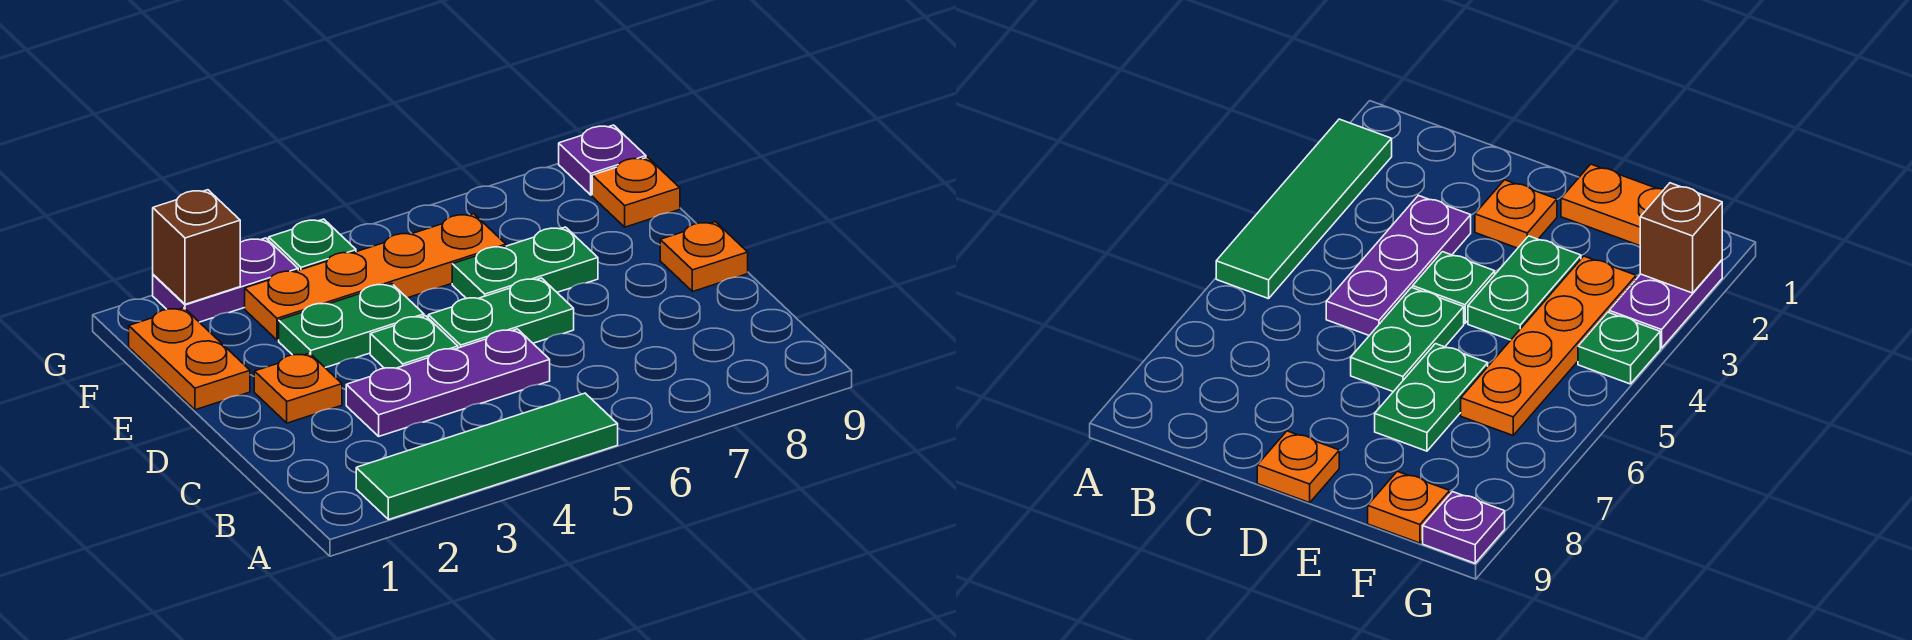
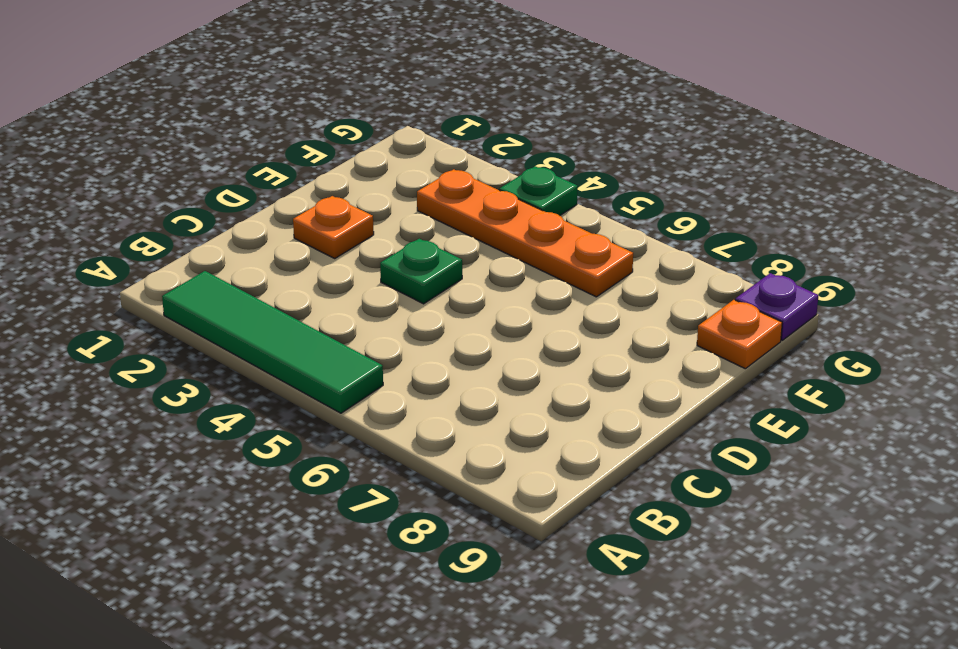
none -> purple 1x3 plate [346,329,550,436]
none -> green 1x2 plate [428,278,574,348]
none -> orange 1x1 plate [660,222,748,292]

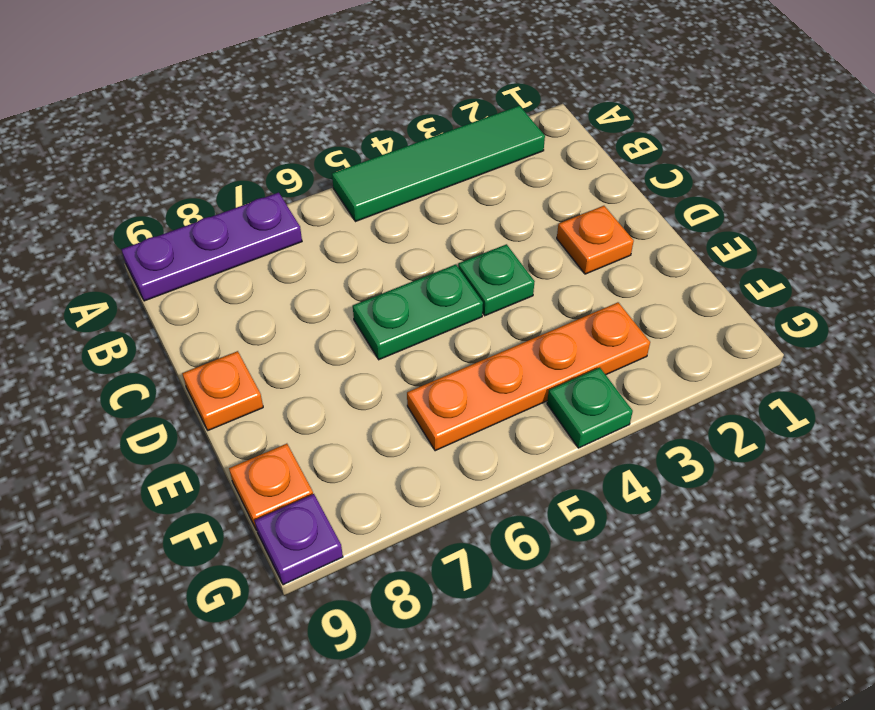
purple 1x3 plate [121,192,302,301] -> purple 1x3 plate moved to [346,329,550,436]
none -> orange 1x2 plate [129,308,250,410]
none -> green 1x2 plate [279,283,424,368]
none -> green 1x2 plate [452,227,598,299]

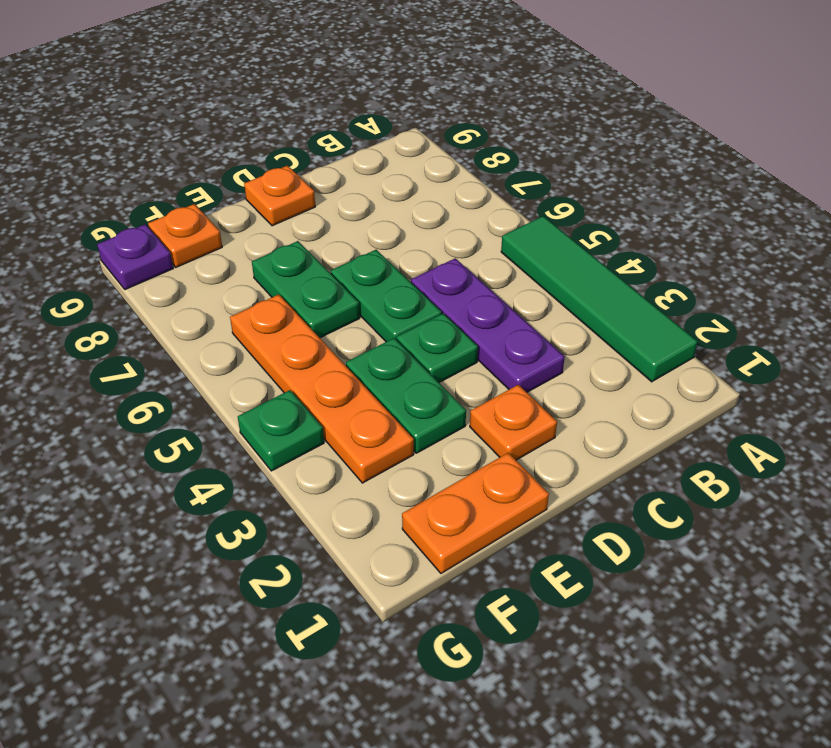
none -> purple 1x2 plate [153,238,298,322]
none -> brown 1x1 brick [153,190,240,304]

